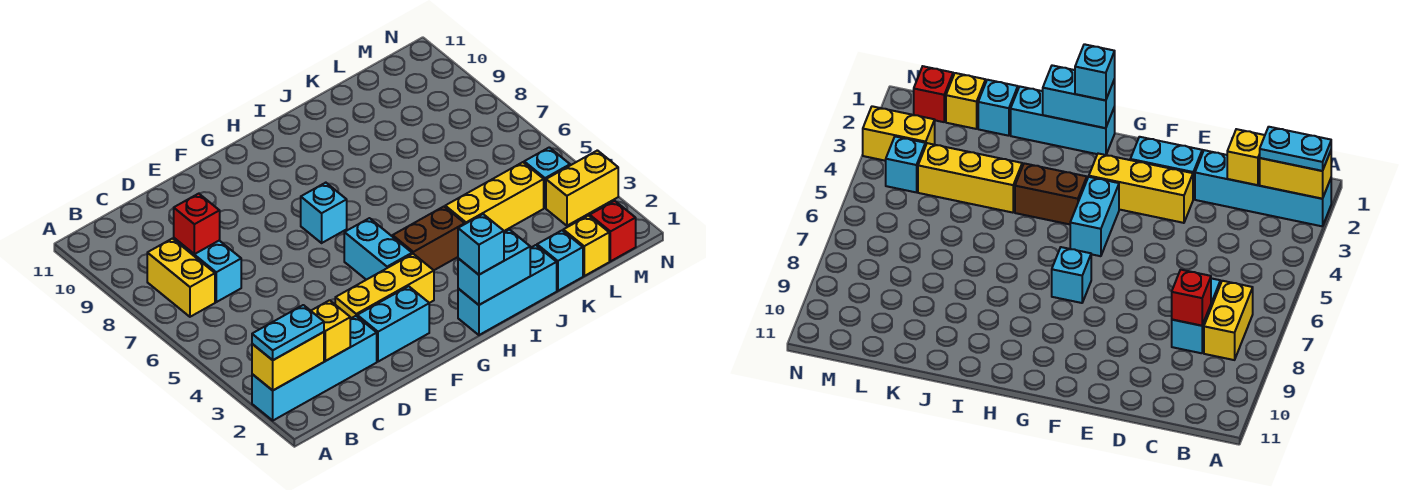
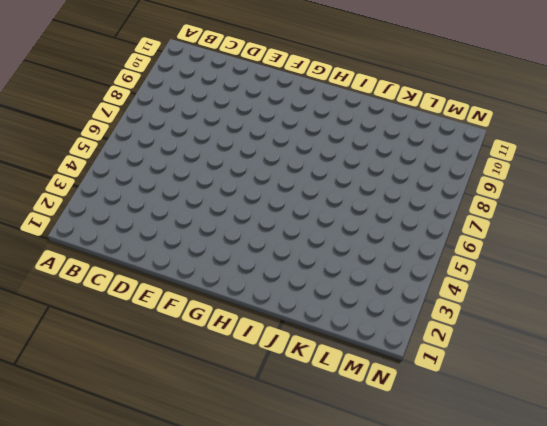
none -> cyan 1x4 brick [252,316,377,420]
none -> yellow 1x2 brick [147,239,215,317]
none -> cyan 1x2 brick [174,238,241,302]

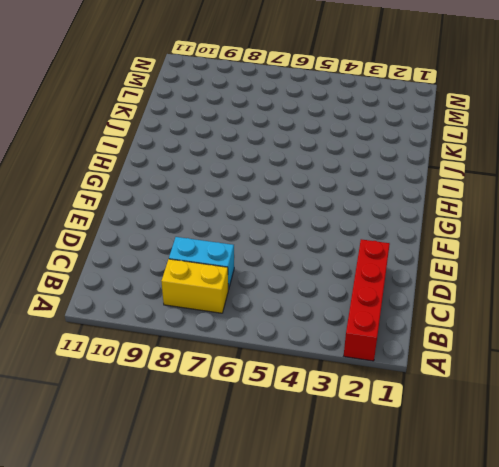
red 1x4 brick [344,239,390,361] -> cyan 1x4 brick [252,316,377,420]
none -> cyan 1x2 brick [357,286,429,362]
none -> yellow 1x3 brick [335,254,434,319]
none -> cyan 1x2 brick [344,218,412,280]

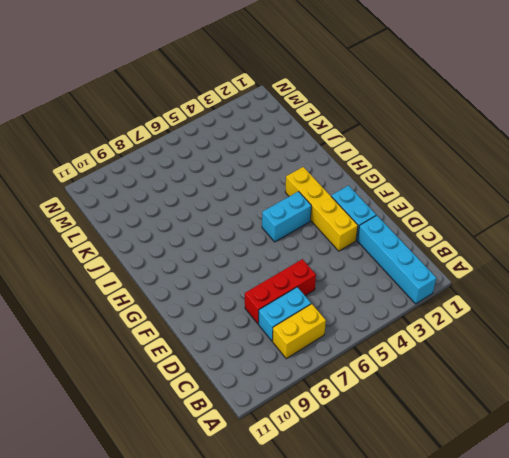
red 1x3 brick [245,259,316,324] -> none
yellow 1x4 brick [285,167,358,251] -> yellow 1x3 brick [335,254,434,319]
none -> cyan 1x1 brick [301,183,347,243]
none -> cyan 1x3 brick [458,245,557,335]
none -> brown 1x2 brick [393,207,465,270]

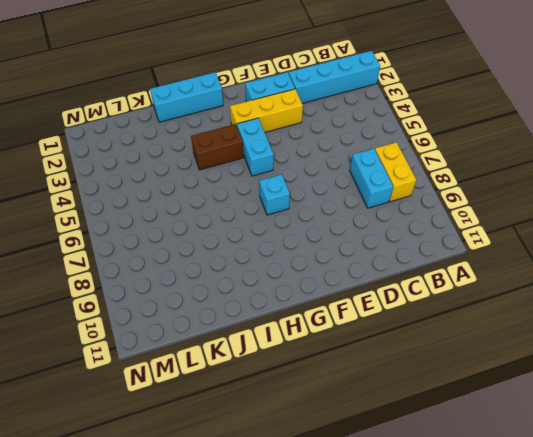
none -> yellow 1x3 brick [445,162,544,231]
none -> cyan 1x1 brick [537,230,583,291]
none -> yellow 1x1 brick [563,216,609,276]

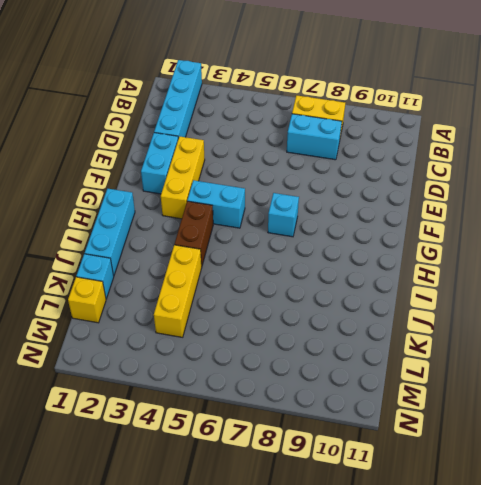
none -> red 1x1 brick [590,201,636,261]
none -> yellow 1x2 brick [546,150,618,226]
none -> cyan 1x1 brick [524,147,570,208]

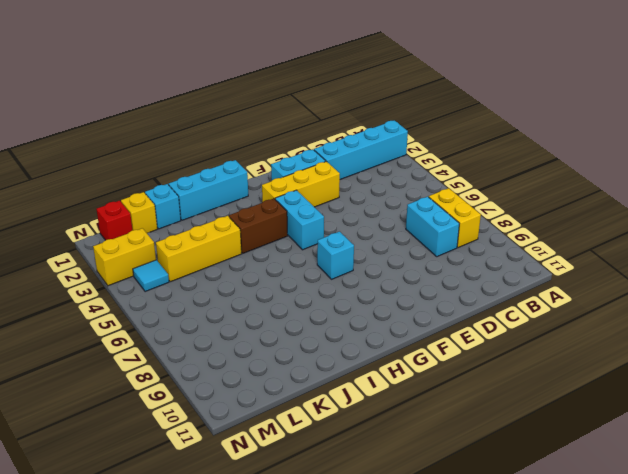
cyan 1x1 tile [133,260,169,292] -> cyan 1x1 brick [524,147,570,208]
none -> yellow 1x2 brick [252,332,324,390]
none -> yellow 1x1 brick [311,300,350,361]
none -> red 1x1 brick [174,194,220,254]

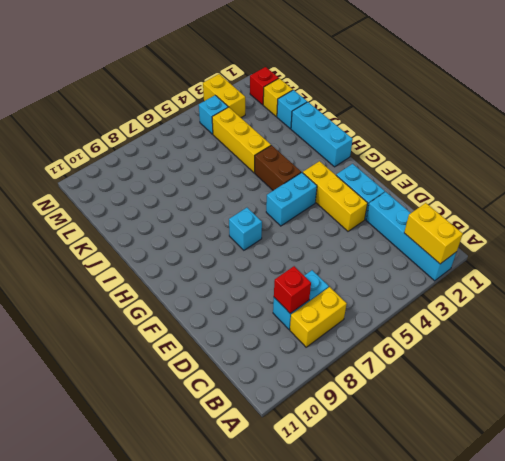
none -> yellow 1x1 brick [311,300,350,361]
none -> cyan 1x2 brick [458,230,530,305]
none -> cyan 1x2 plate [252,305,324,360]

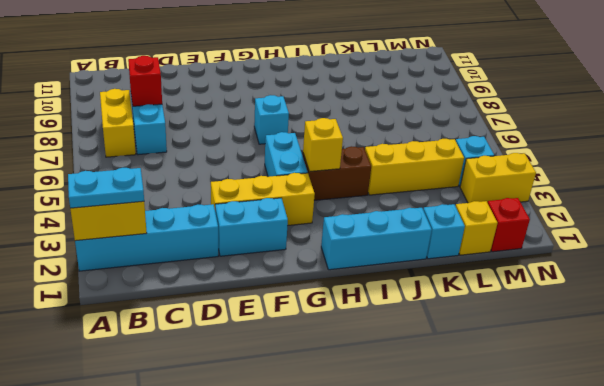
yellow 1x1 brick [303,118,343,172] -> yellow 1x1 brick moved to [311,300,350,361]
none -> cyan 1x2 brick [458,230,530,305]
none -> cyan 1x1 brick [458,214,504,275]

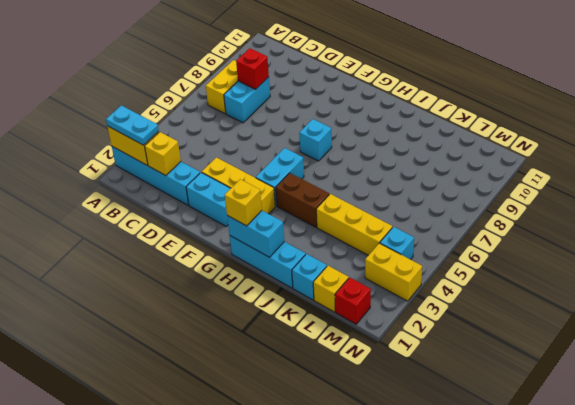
yellow 1x1 brick [225,179,262,226] -> cyan 1x1 brick [458,214,504,275]

